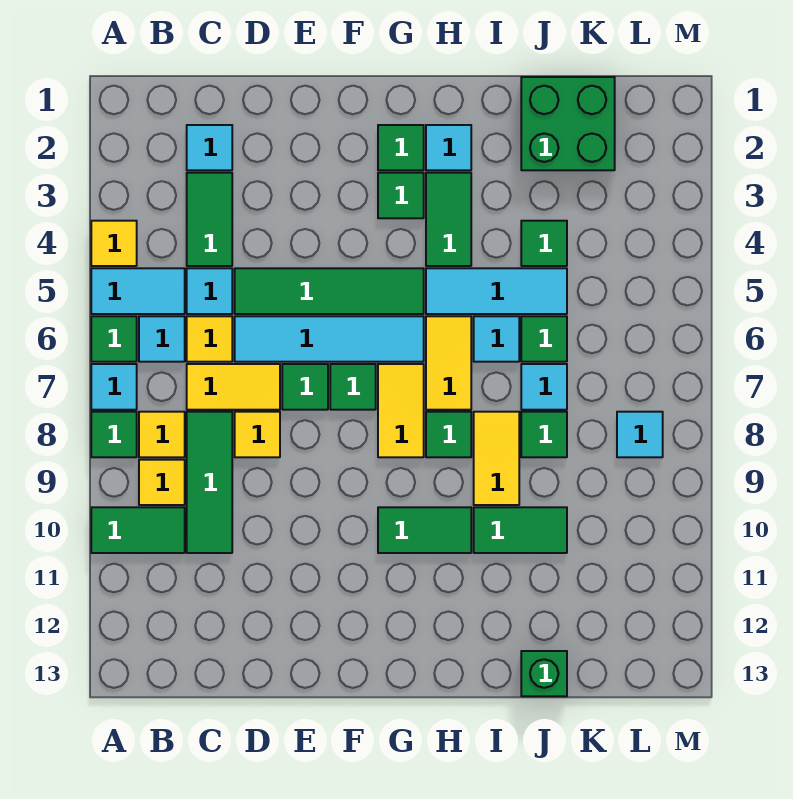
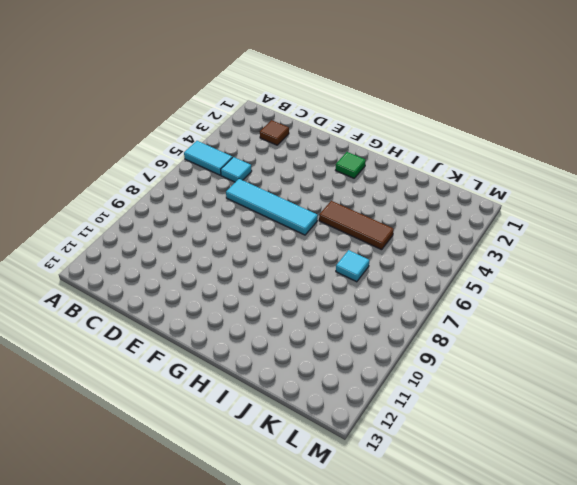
brown 1x1 tile [260,120,289,145] -> cyan 1x1 tile [187,125,232,170]
brown 1x3 tile [319,201,394,250] -> cyan 1x3 tile [426,268,567,314]
none -> yellow 1x1 tile [91,221,137,266]
none -> green 1x1 tile [91,316,137,362]
none -> cyan 1x1 tile [91,364,137,410]
none -> green 1x1 tile [91,412,137,457]

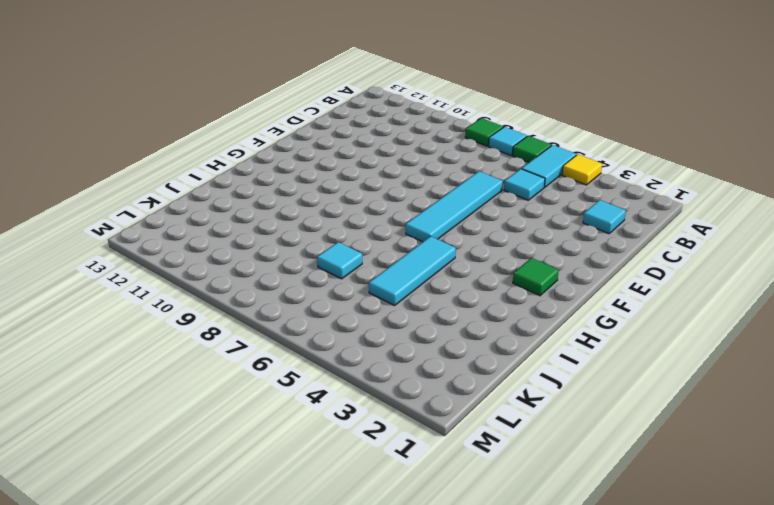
none -> green 1x2 tile [91,507,185,553]
none -> cyan 1x1 tile [139,316,185,362]
none -> yellow 1x1 tile [139,412,185,457]
none -> yellow 1x1 tile [139,460,185,505]

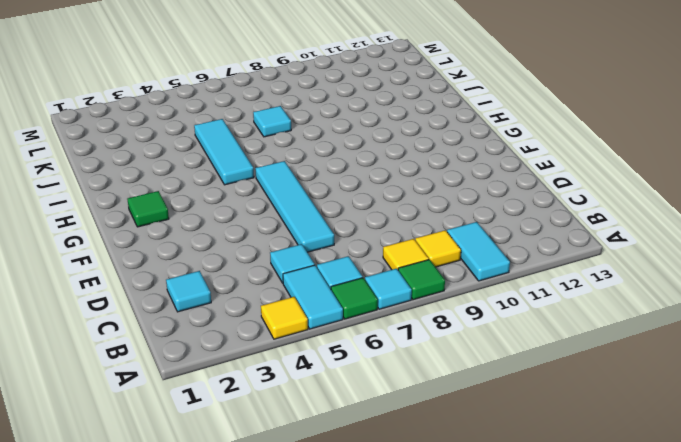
cyan 1x2 tile [447,222,510,281] -> green 1x2 tile [91,507,185,553]
none -> green 1x2 tile [187,173,232,266]
none -> yellow 1x1 tile [187,316,232,362]
none -> yellow 1x2 tile [187,364,280,410]
none -> green 1x3 tile [187,412,232,553]

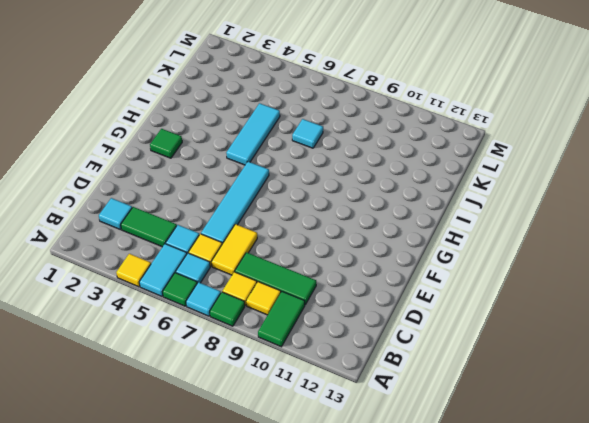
none -> green 1x4 tile [235,268,424,314]
none -> yellow 1x1 tile [235,412,280,457]
none -> green 1x1 tile [282,364,328,410]
none -> green 1x1 tile [330,364,376,410]

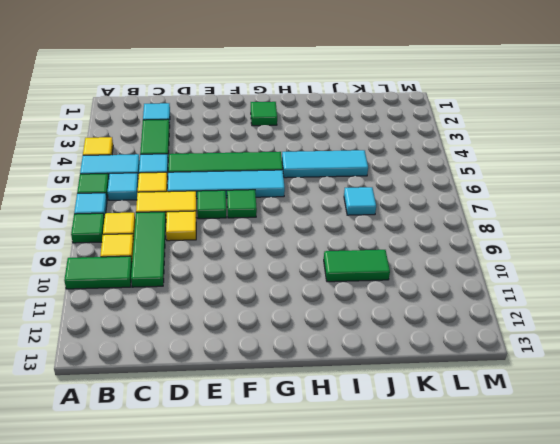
none -> green 1x1 tile [378,173,424,218]
none -> yellow 1x2 tile [378,364,424,457]
none -> green 1x2 tile [378,507,471,553]
none -> cyan 1x1 tile [426,125,471,170]

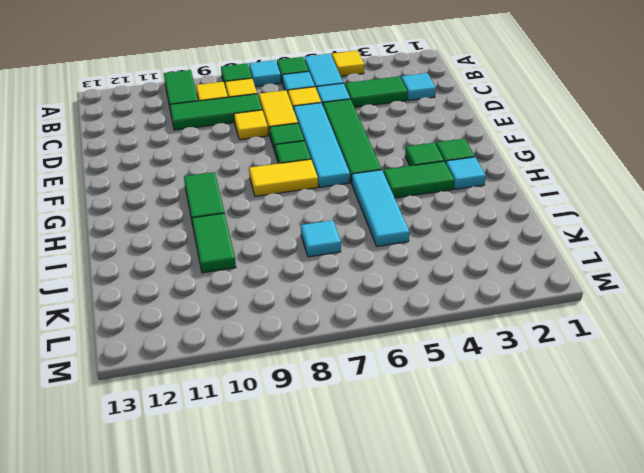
none -> yellow 1x2 tile [426,316,471,410]
none -> green 1x1 tile [426,412,471,457]
none -> cyan 1x1 tile [474,316,519,362]
none -> yellow 1x2 tile [474,412,519,505]

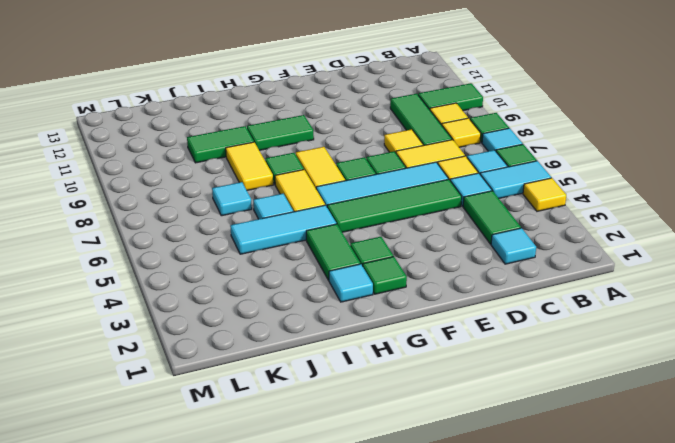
none -> green 2x2 brick [521,77,615,170]
none -> green 1x1 tile [521,221,567,266]
none -> green 1x1 tile [521,316,567,362]
none -> green 1x1 tile [521,412,567,457]

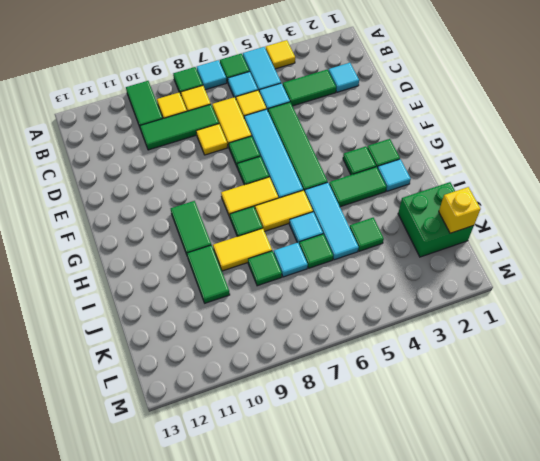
yellow 1x1 brick [439,187,481,233] -> none
none -> green 1x1 brick [521,651,567,696]
none -> cyan 1x1 tile [617,412,663,457]

